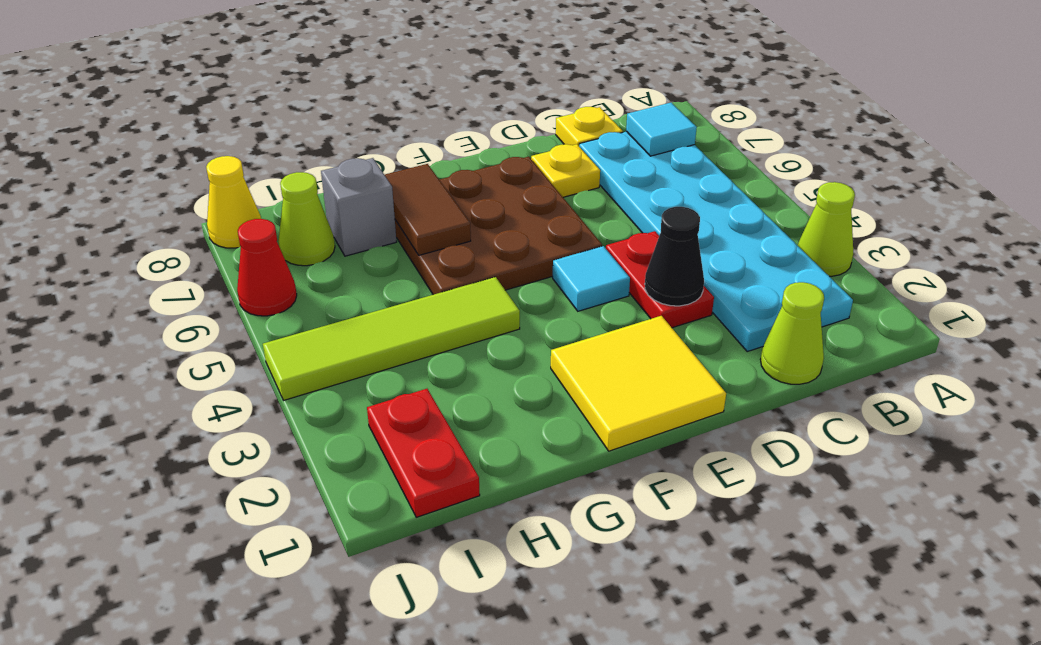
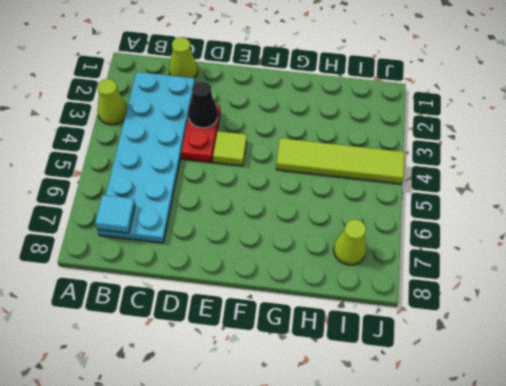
lime 1x1 tile [213,131,247,166] -> cyan 1x1 tile [553,246,630,311]
none -> yellow 1x1 plate [556,107,623,146]
none -> yellow 1x1 plate [531,144,600,197]
none -> yellow 2x2 tile [551,316,726,451]

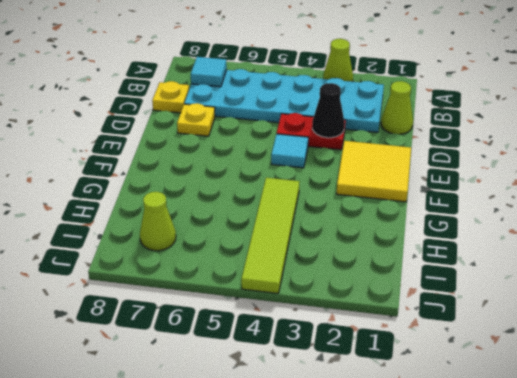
none -> brown 3x3 plate [395,157,602,295]
none -> grey 1x1 brick [321,158,397,256]
none -> red 1x2 plate [367,389,480,517]

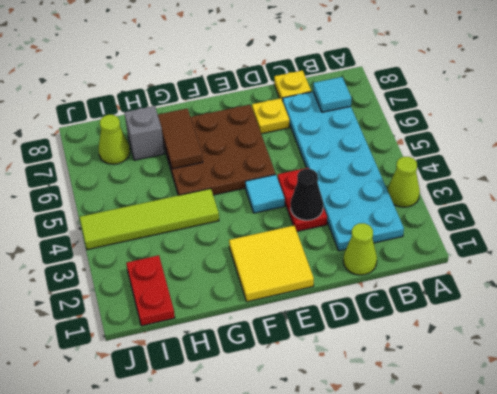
none -> red 1x1 cone [237,219,297,316]
none -> yellow 1x1 cone [206,156,261,248]

